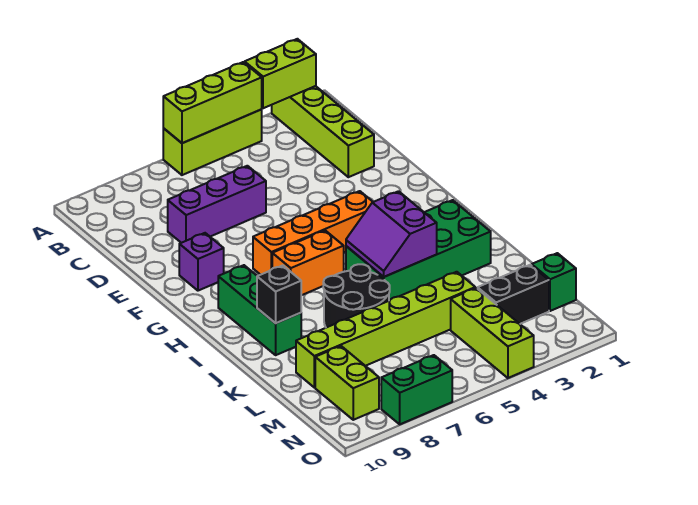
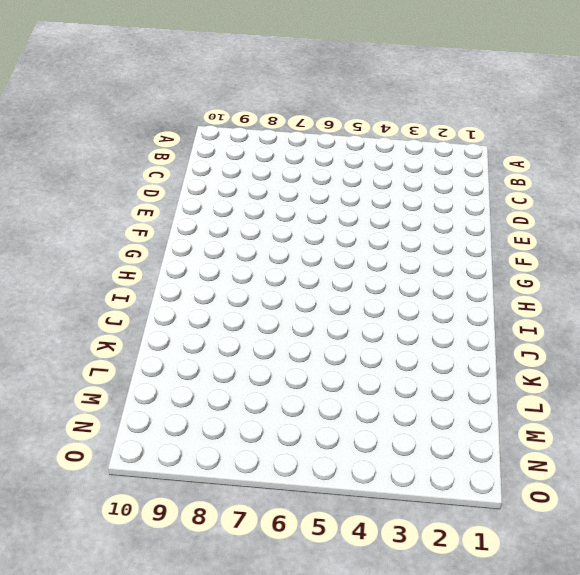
none -> lime 1x4 brick [272,86,374,177]
none -> lime 1x3 brick [163,109,262,175]
none -> purple 1x3 brick [168,166,266,243]

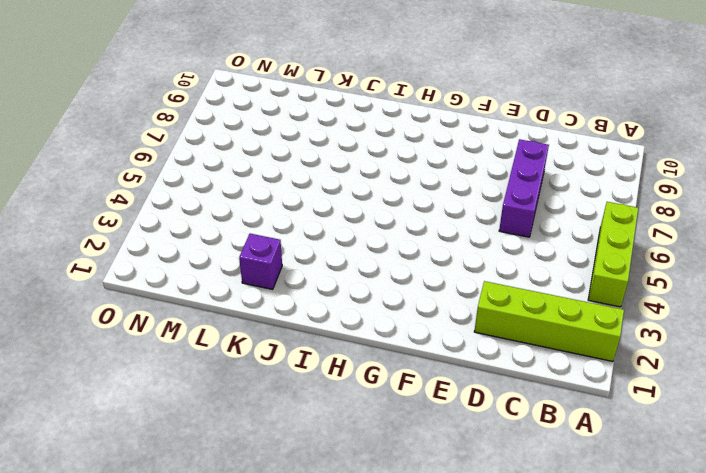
purple 1x1 brick [239,234,282,289] -> purple 1x1 brick moved to [179,233,224,291]
none -> orange 1x4 brick [253,191,373,275]
none -> orange 1x2 brick [272,231,344,295]
none -> green 1x3 brick [218,265,301,355]

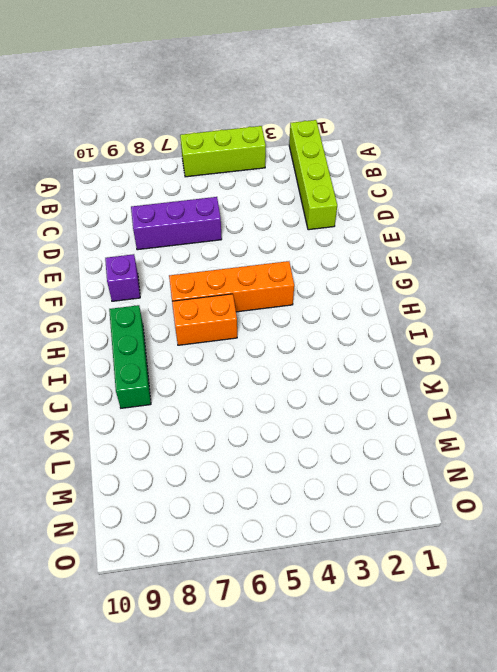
none -> green 2x4 brick [346,200,491,301]
none -> black 2x2 round brick [323,264,390,328]
none -> lime 1x6 brick [296,272,475,388]

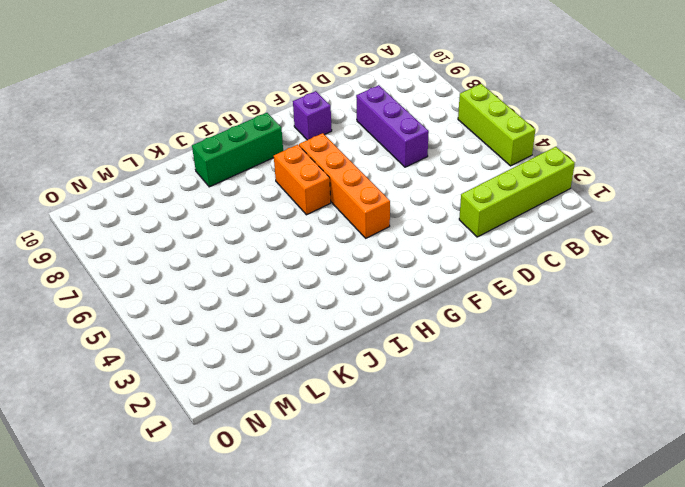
none -> green 2x4 brick [346,200,491,301]
none -> black 2x2 round brick [323,264,390,328]
none -> lime 1x6 brick [296,272,475,388]

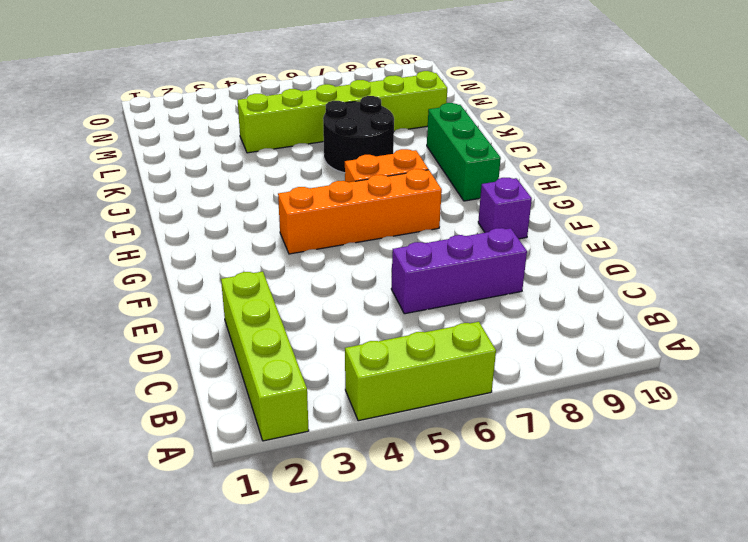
none -> green 2x4 brick [346,200,491,301]
none -> green 1x1 brick [532,253,576,311]
none -> black 1x2 brick [478,265,549,324]

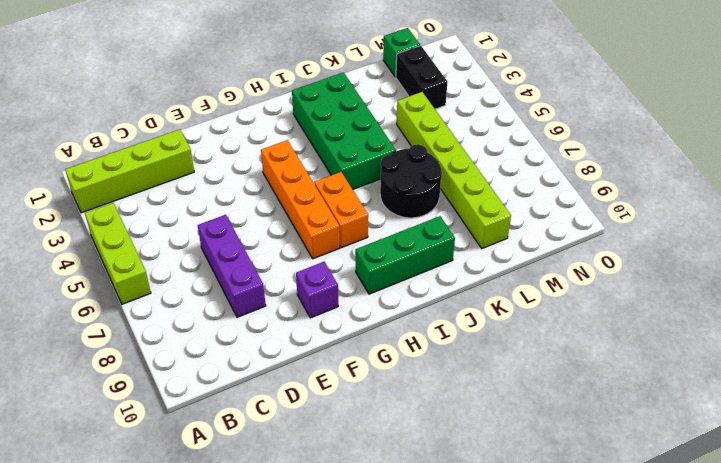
none -> lime 1x3 brick [451,288,534,378]
none -> lime 1x2 brick [315,346,379,420]
none -> green 1x2 brick [381,355,452,424]

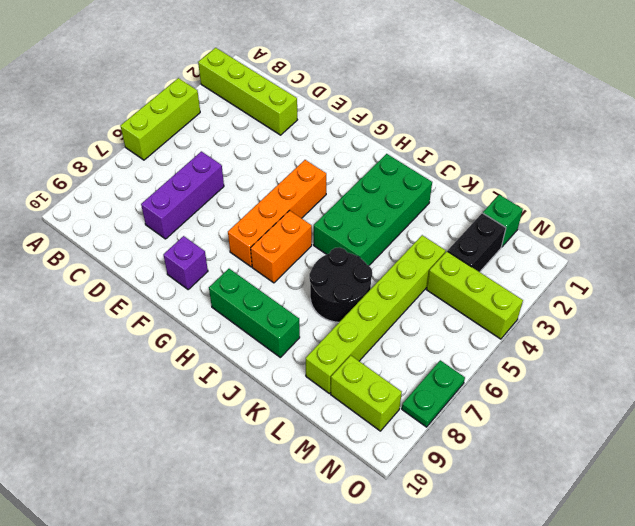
green 1x2 plate [402,360,465,427] -> green 1x2 brick [381,355,452,424]
none -> lime 1x2 brick [245,39,316,108]
none -> lime 1x3 brick [163,62,262,143]
none -> purple 2x2 slope [346,191,437,277]

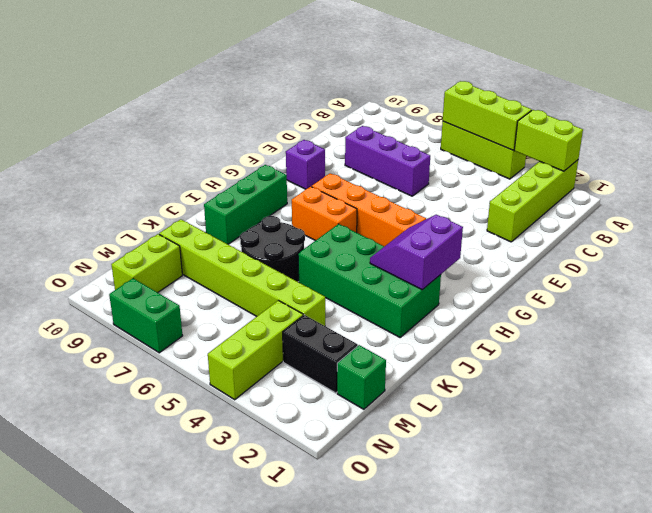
purple 2x2 slope [370,215,463,290] -> purple 2x2 slope moved to [346,191,437,277]
none -> black 1x1 brick [257,265,301,323]

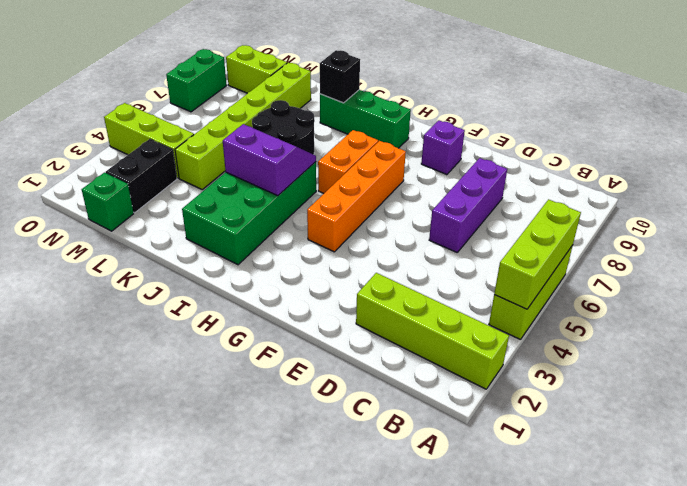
none -> lime 1x2 brick [245,39,316,108]

